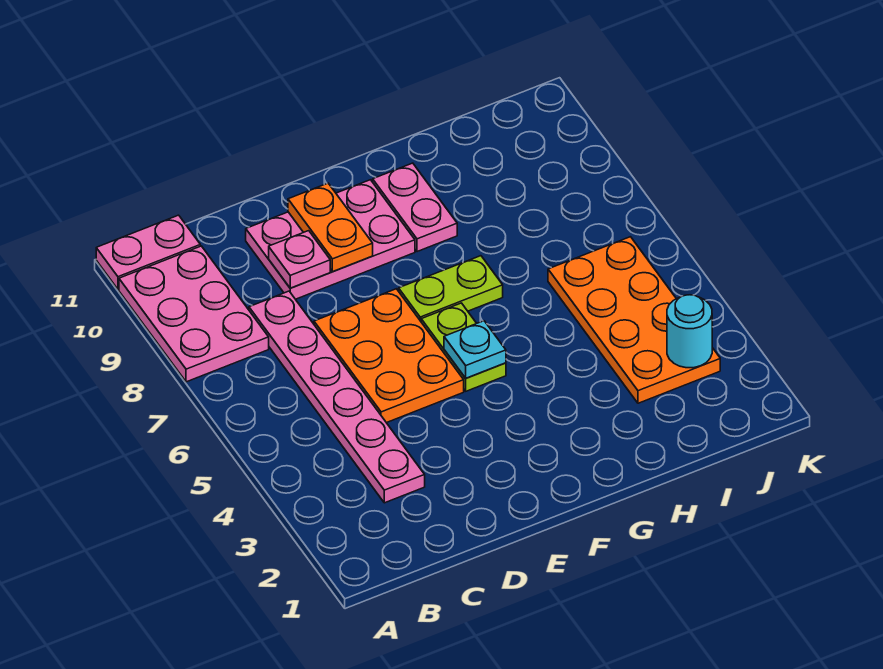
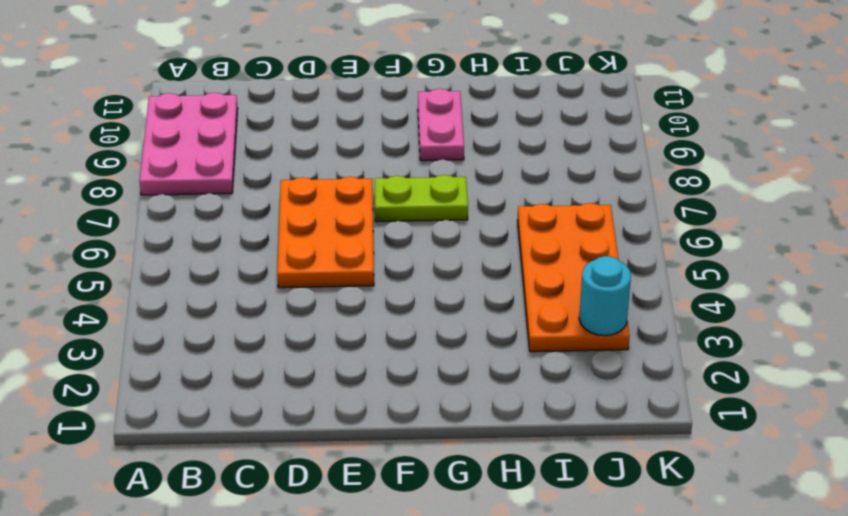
none -> pink 1x2 plate [96,215,200,289]
none -> pink 1x6 plate [249,291,425,503]
none -> pink 2x3 plate [246,180,415,299]

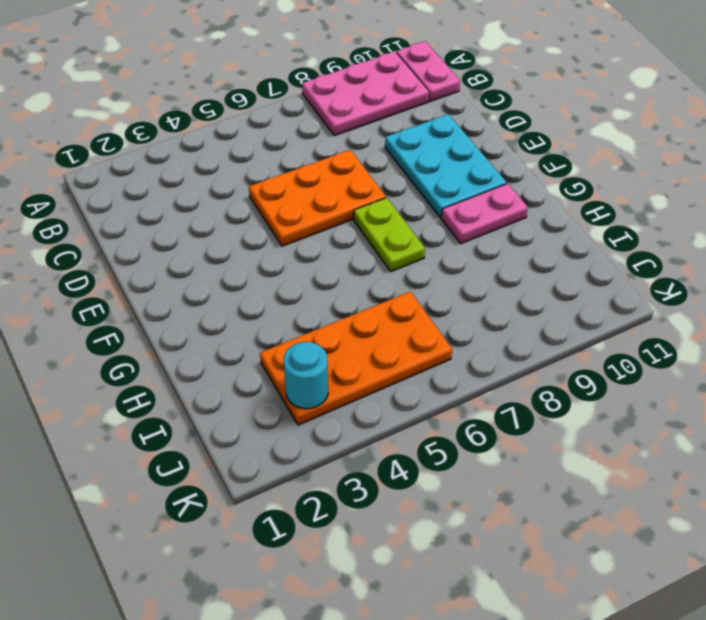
cyan 2x3 plate [385,114,507,218] -> pink 2x3 plate [246,180,415,299]
none -> pink 1x6 plate [249,291,425,503]
none -> lime 1x2 plate [421,303,506,391]
none -> pink 1x1 plate [269,231,330,288]

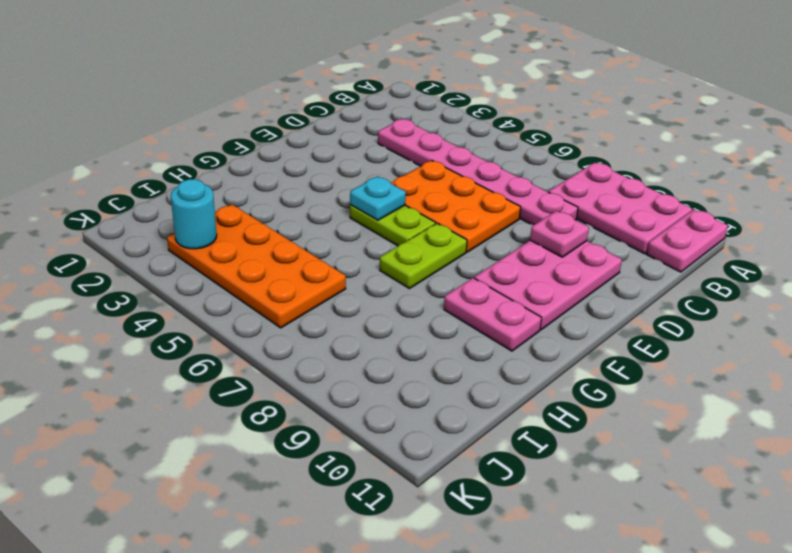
none -> orange 1x2 plate [288,183,373,272]

